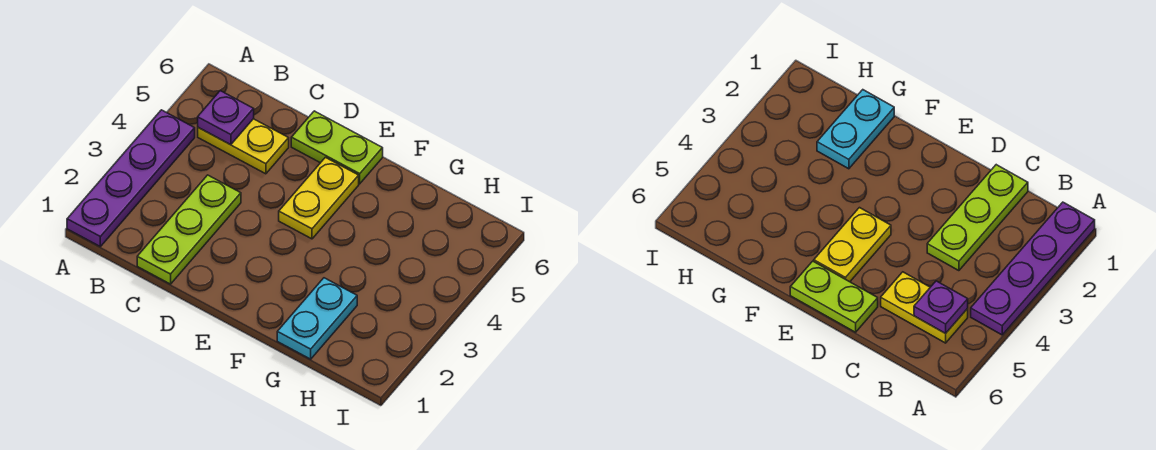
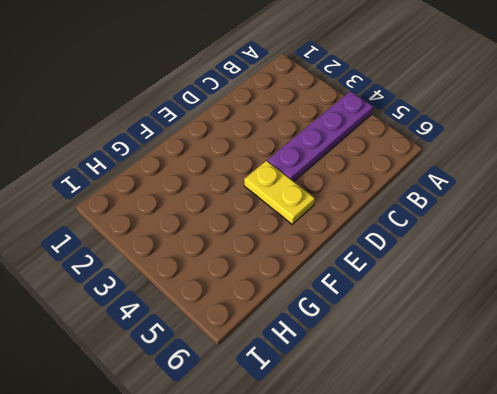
purple 1x4 plate [267,91,373,181] -> purple 1x4 plate turned to [67,110,195,246]
none -> yellow 1x2 plate [198,119,289,174]
none -> lime 1x3 plate [137,175,241,284]

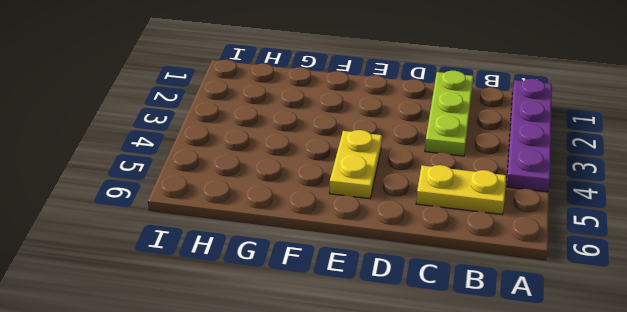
none -> lime 1x2 plate [291,111,383,184]
none -> cyan 1x2 plate [277,278,357,359]

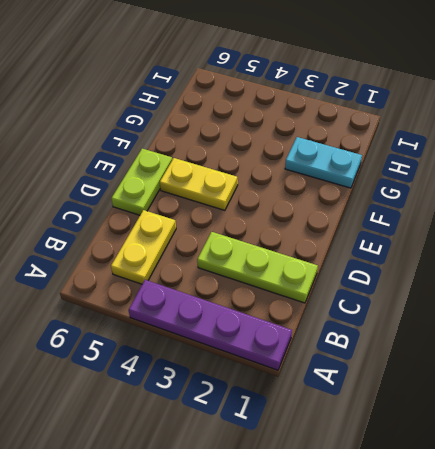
none -> purple 1x1 plate [198,91,254,145]

